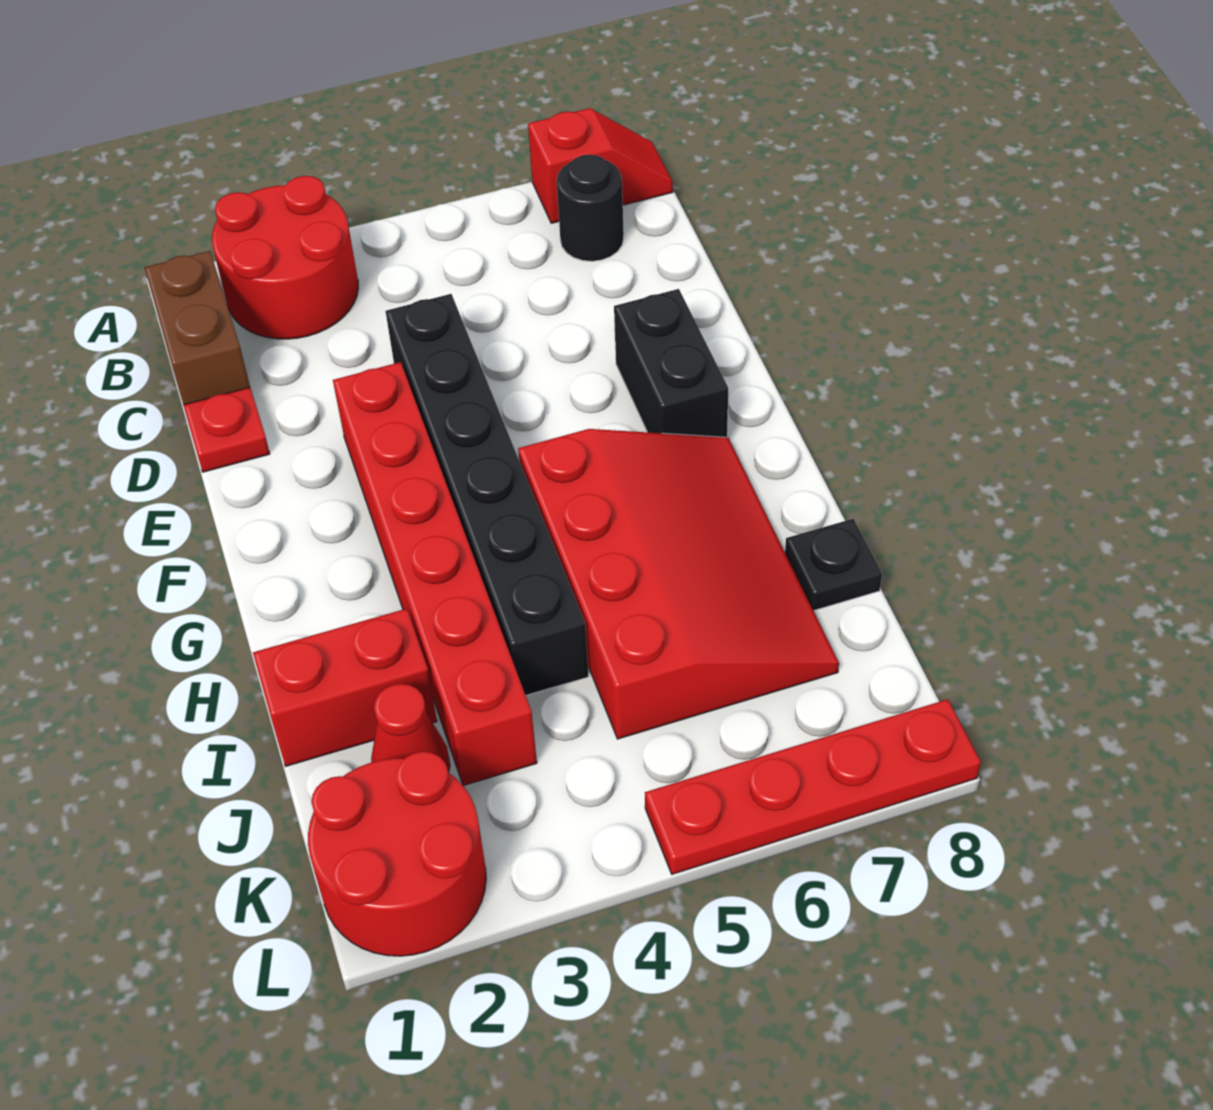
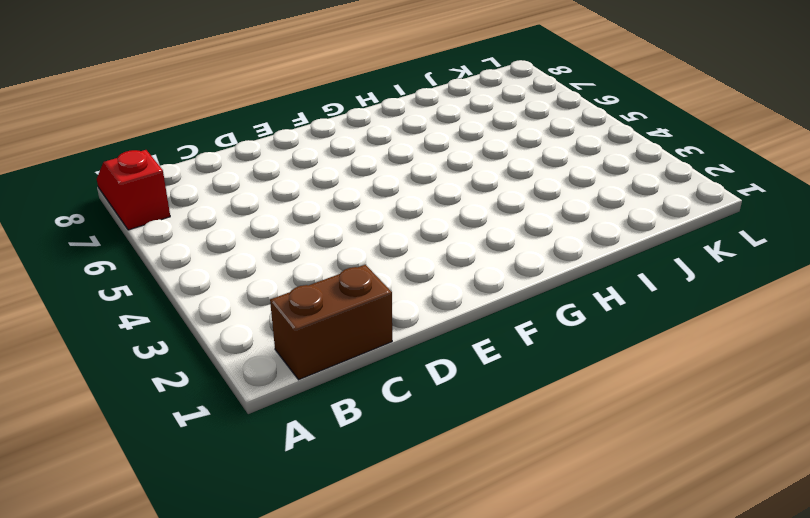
none -> red 2x2 round brick [212,176,358,339]
none -> black 1x1 round brick [557,155,624,261]
none -> red 1x1 plate [184,387,270,472]

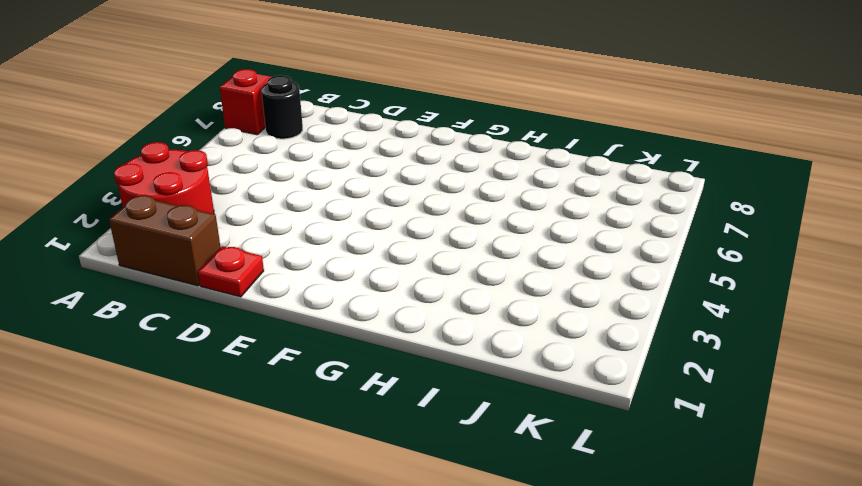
none -> black 1x6 brick [386,294,588,695]
none -> red 1x6 brick [333,362,537,786]
none -> black 1x2 brick [614,289,728,437]

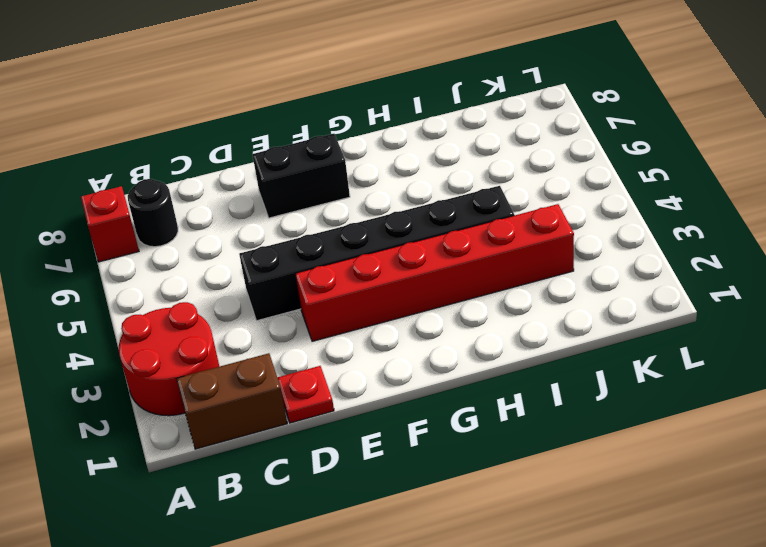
none -> red 3x4 slope [518,429,839,739]
none -> red 1x2 brick [253,609,437,766]
none -> black 1x1 plate [785,519,882,611]

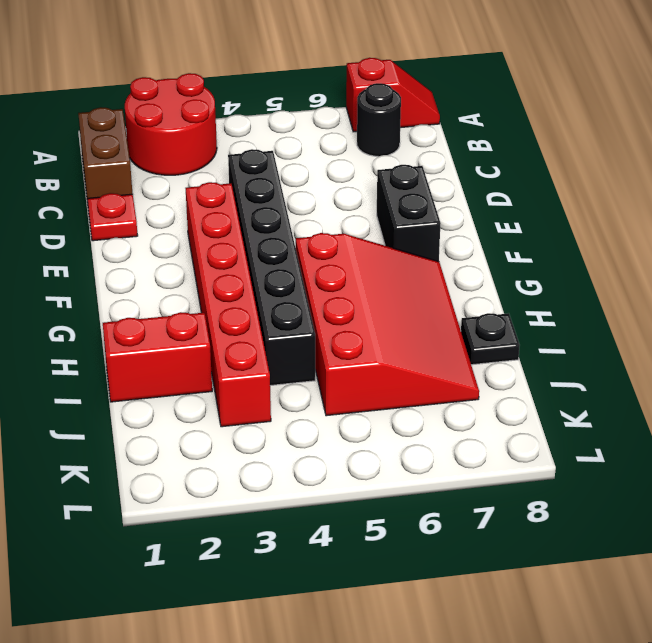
none -> red 1x1 cone [371,684,450,772]
none -> red 2x2 round brick [308,751,486,956]
none -> red 1x4 plate [645,699,981,874]

